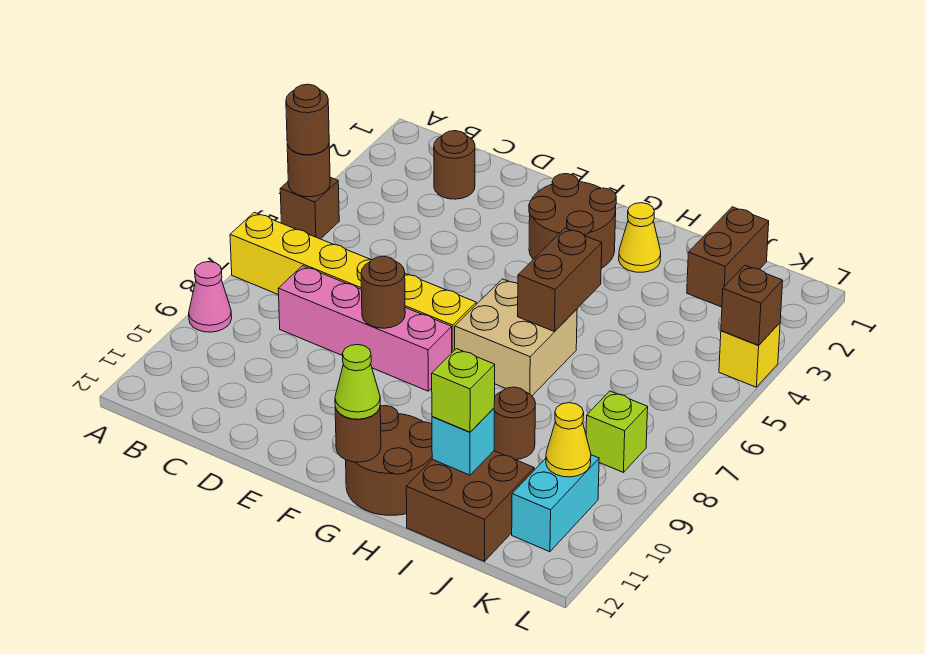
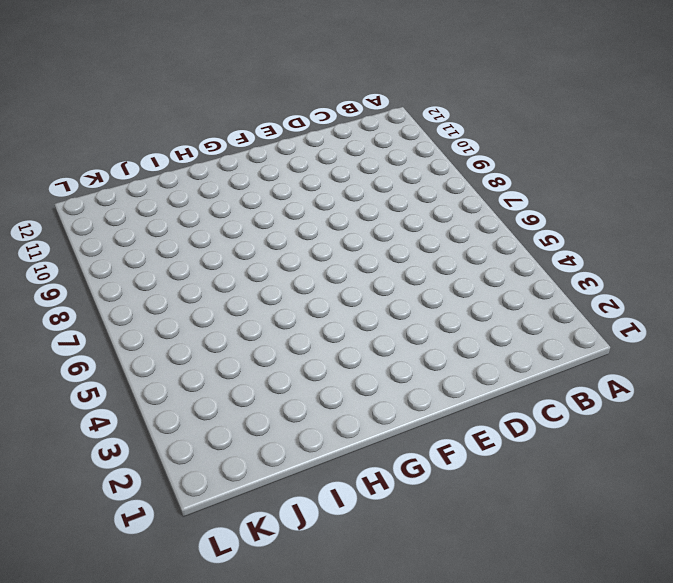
none -> brown 1x1 brick [280,177,339,239]
none -> yellow 1x6 brick [230,212,476,352]
none -> pink 1x1 cone [189,262,232,332]

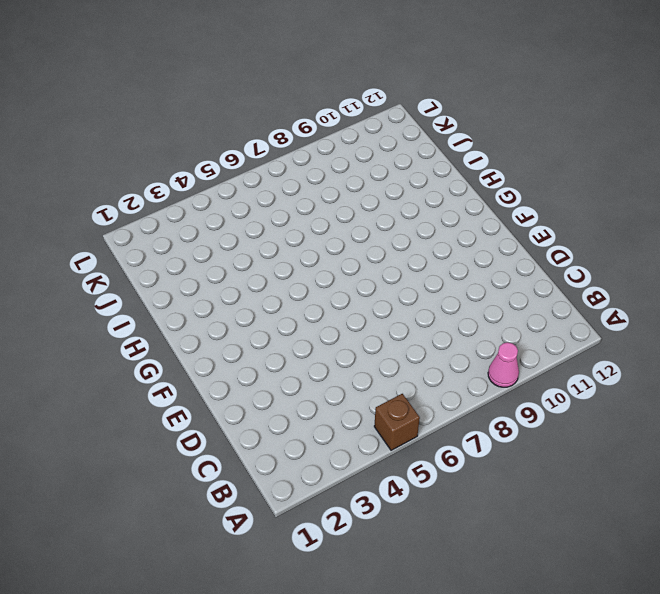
none -> yellow 1x6 brick [230,212,476,352]
none -> brown 1x1 round brick [434,131,475,199]
none -> pink 1x4 brick [278,266,452,391]

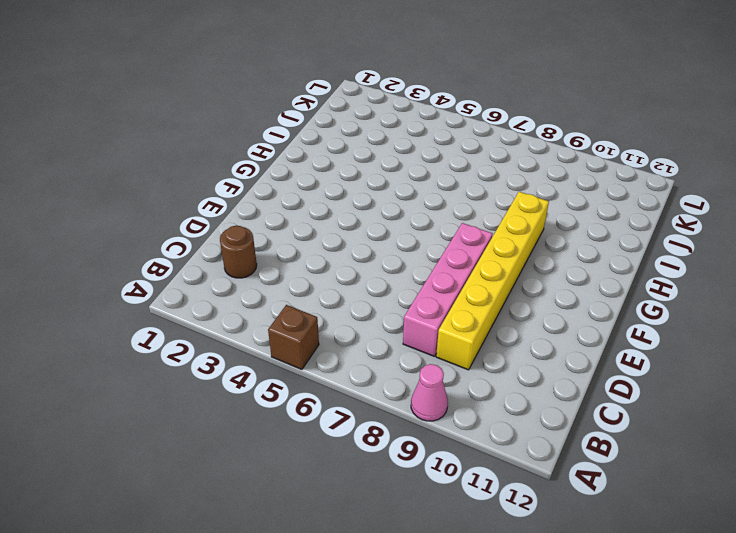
yellow 1x6 brick [436,192,549,370] -> yellow 1x6 brick moved to [230,212,476,352]
none -> brown 2x2 round brick [529,174,616,268]
none -> tan 2x2 brick [455,279,577,396]
none -> brown 2x2 round brick [346,405,432,515]

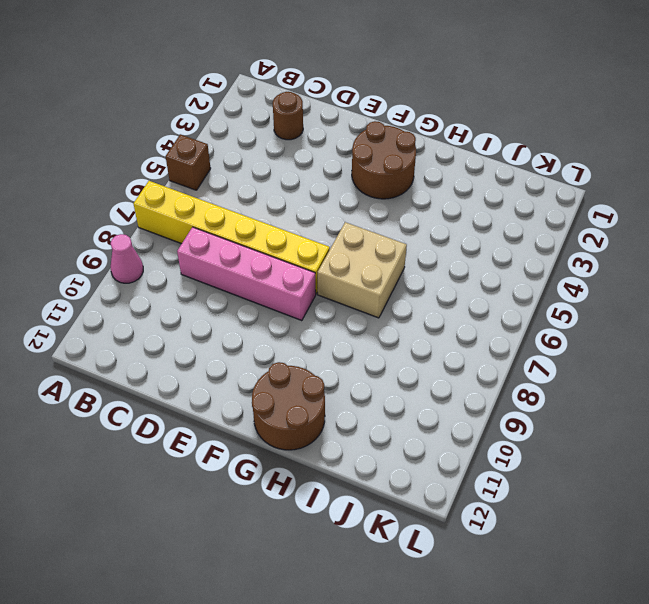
none -> yellow 1x1 cone [619,203,661,272]
none -> brown 1x1 round brick [494,387,535,460]
none -> brown 2x2 brick [406,451,534,561]

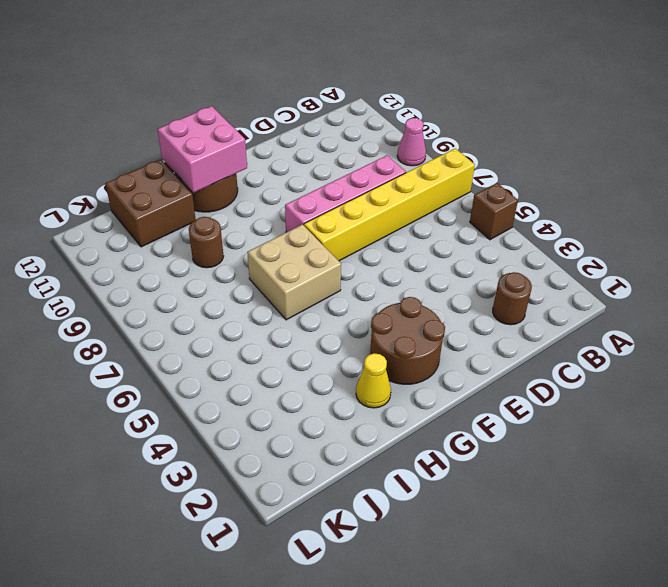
pink 2x2 brick [158,106,247,192] -> brown 1x1 round brick [335,407,381,462]
none -> brown 1x2 brick [687,207,769,307]
none -> lime 1x1 brick [586,391,648,472]
none -> cyan 1x2 brick [512,455,599,552]

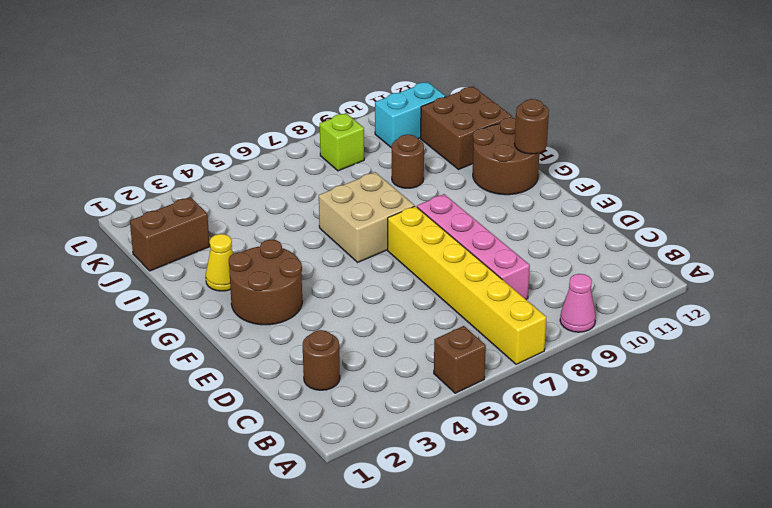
none -> yellow 1x1 brick [719,323,780,387]
none -> brown 1x1 round brick [287,144,330,197]
none -> brown 1x1 round brick [361,256,405,328]

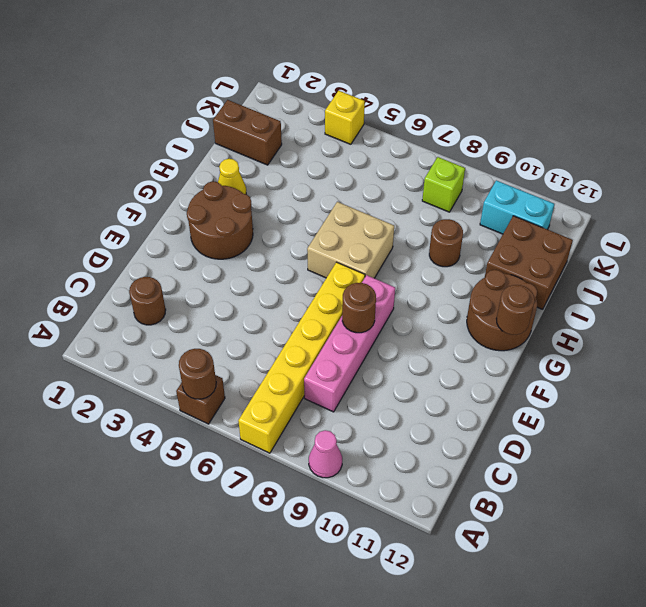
none -> brown 1x2 brick [518,228,602,332]
none -> cyan 1x1 brick [432,408,494,475]
none -> yellow 1x1 cone [546,403,591,477]

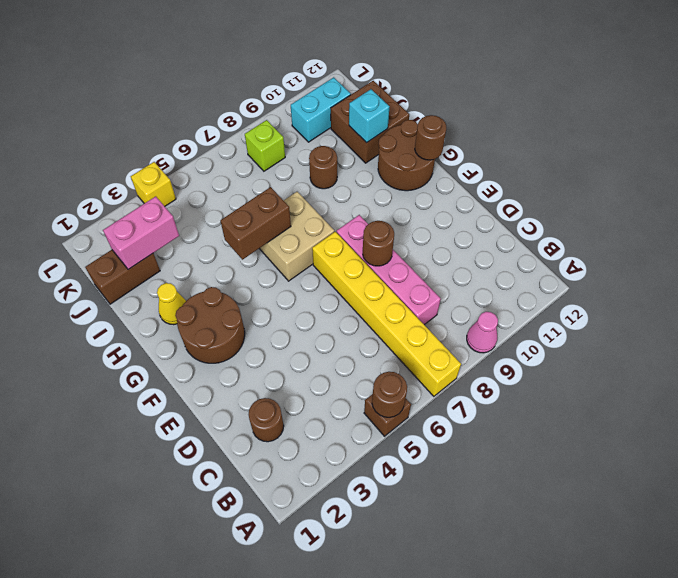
pink 1x2 brick [103,196,179,270] -> none
none -> yellow 1x1 cone [546,403,591,477]
none -> brown 1x1 brick [721,266,783,345]
none -> brown 1x1 round brick [286,84,329,155]

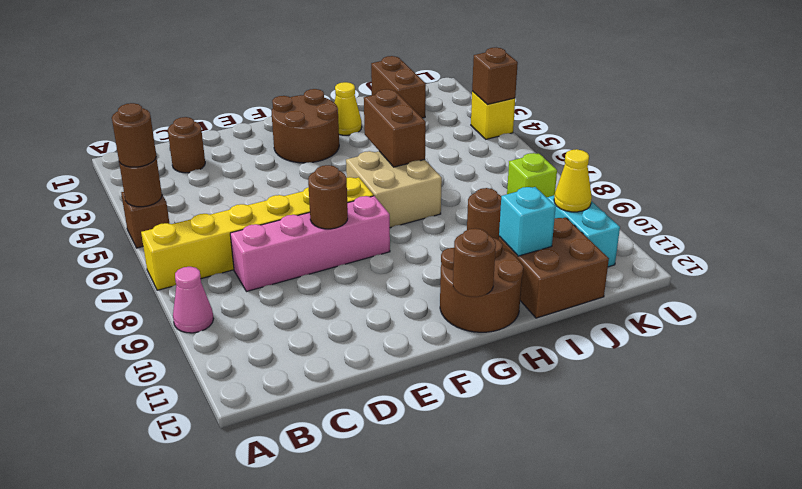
none -> lime 1x1 cone [335,344,380,419]
none -> lime 1x1 brick [432,349,495,432]

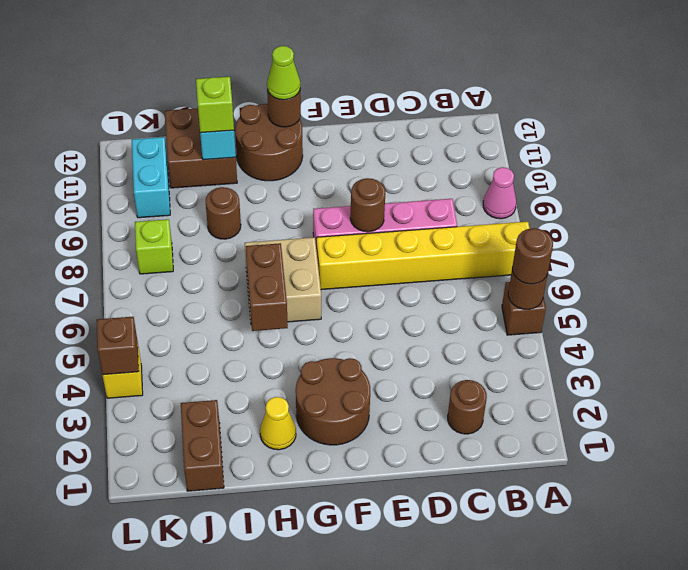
none -> yellow 1x1 cone [546,403,591,477]

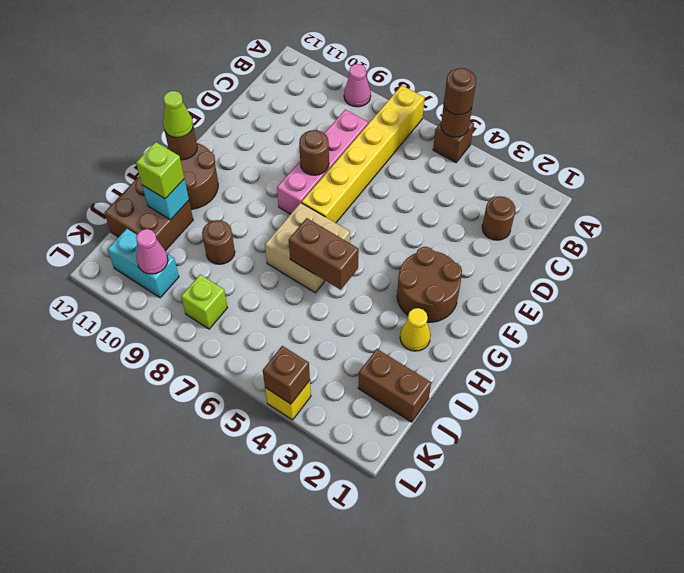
pink 1x1 cone [136,229,168,274] -> yellow 1x1 cone [546,403,591,477]

